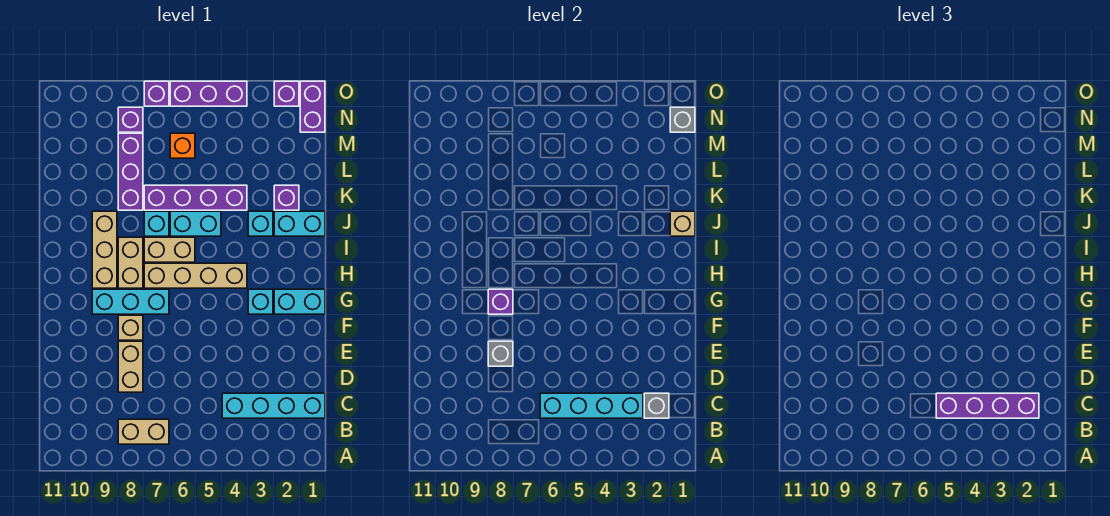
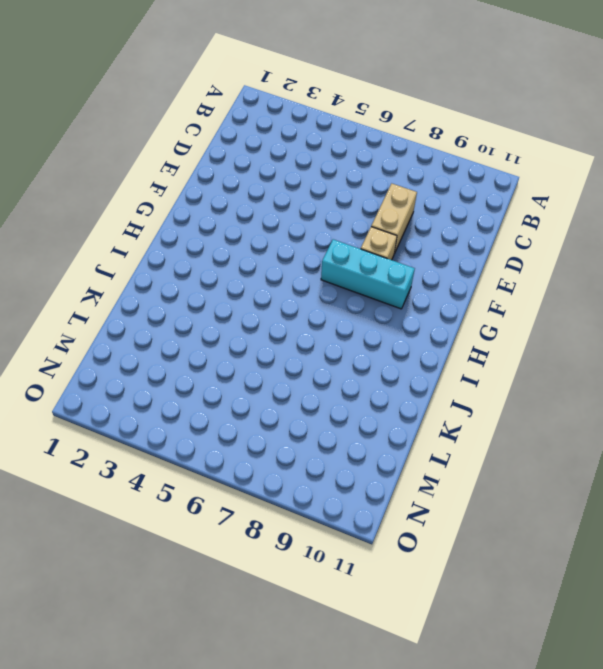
none -> tan 1x2 brick [118,419,169,444]
none -> cyan 1x4 brick [222,393,325,418]
none -> cyan 1x2 brick [274,289,325,314]
none -> cyan 1x1 brick [248,289,273,314]

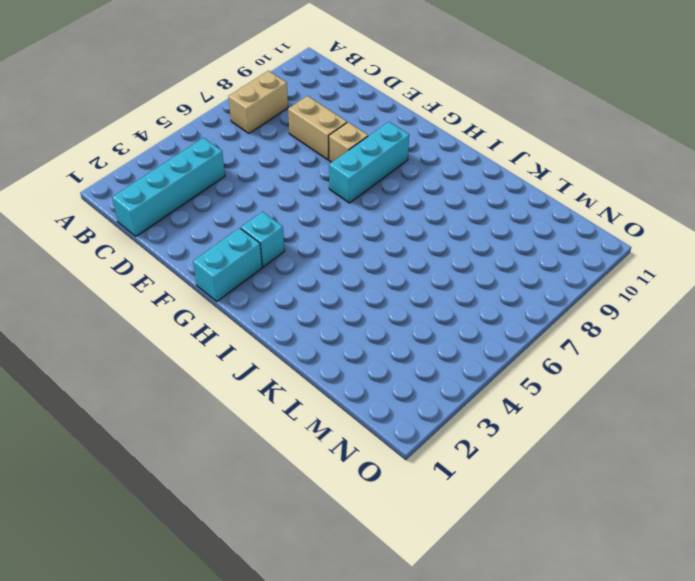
none -> tan 1x4 brick [144,263,247,288]
none -> tan 1x2 brick [118,237,143,288]
none -> tan 1x3 brick [92,211,117,288]
none -> tan 1x2 brick [144,237,195,262]

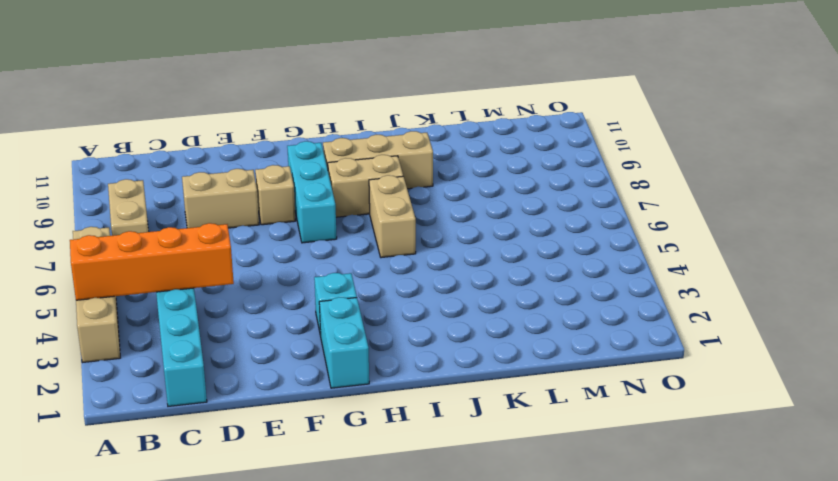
tan 1x4 brick [73,227,120,363] -> tan 1x4 brick moved to [144,263,247,288]
orange 1x4 brick [70,223,234,300] -> cyan 1x4 brick [540,393,643,418]
none -> cyan 1x2 brick [274,211,325,236]
none -> cyan 1x1 brick [248,211,273,236]
none -> cyan 1x2 brick [170,211,221,236]
none -> cyan 1x1 brick [144,211,169,236]

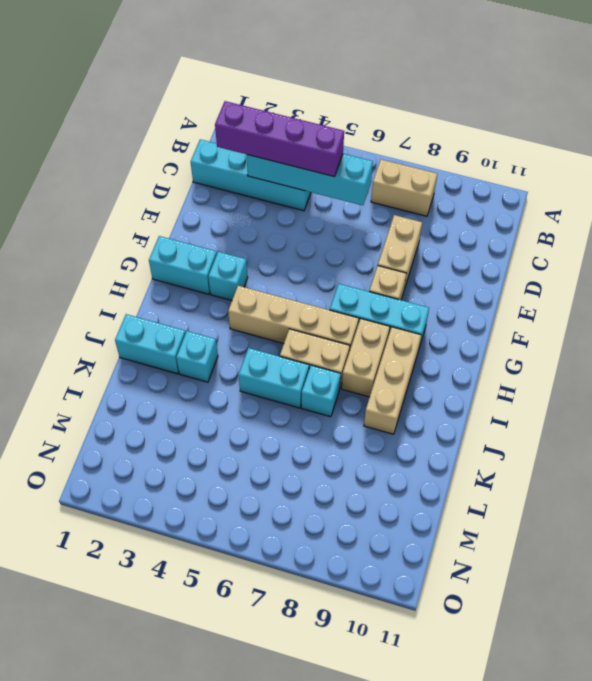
none -> purple 1x1 brick [274,185,299,210]
none -> purple 1x4 brick [144,185,247,210]
none -> purple 1x3 brick [118,133,143,210]
none -> orange 1x1 brick [170,133,195,158]

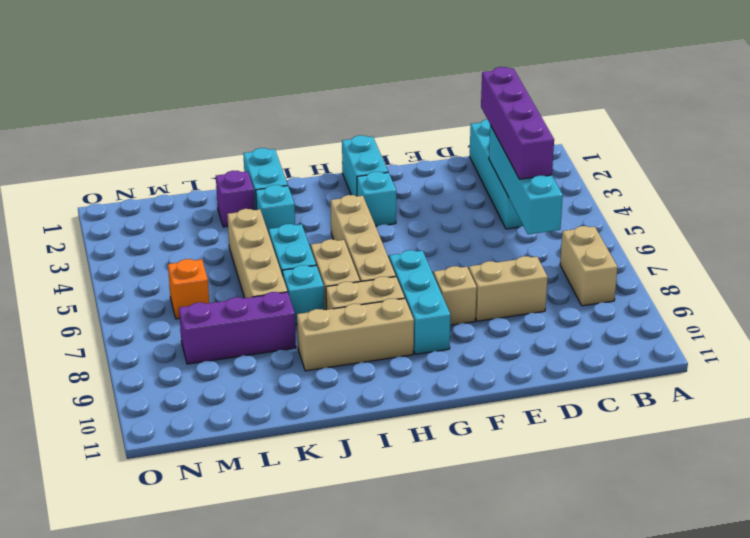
tan 1x4 brick [227,209,287,298] -> purple 1x4 brick [144,185,247,210]
none -> purple 1x2 brick [300,81,325,132]
none -> purple 1x1 brick [118,107,143,132]
none -> purple 1x1 brick [274,81,299,106]
none -> purple 1x3 brick [170,81,247,106]

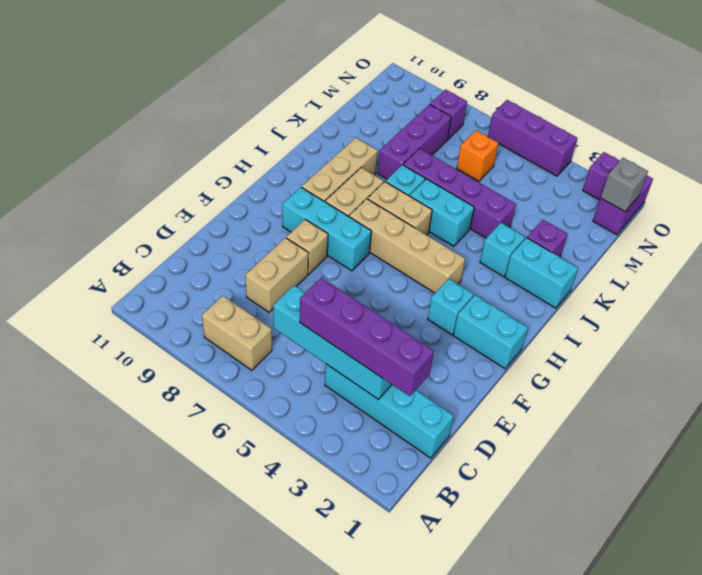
none -> purple 1x1 brick [144,81,169,106]
none -> grey 1x1 brick [644,393,669,418]
none -> grey 1x1 brick [488,341,513,366]
none -> purple 1x1 brick [488,289,513,314]

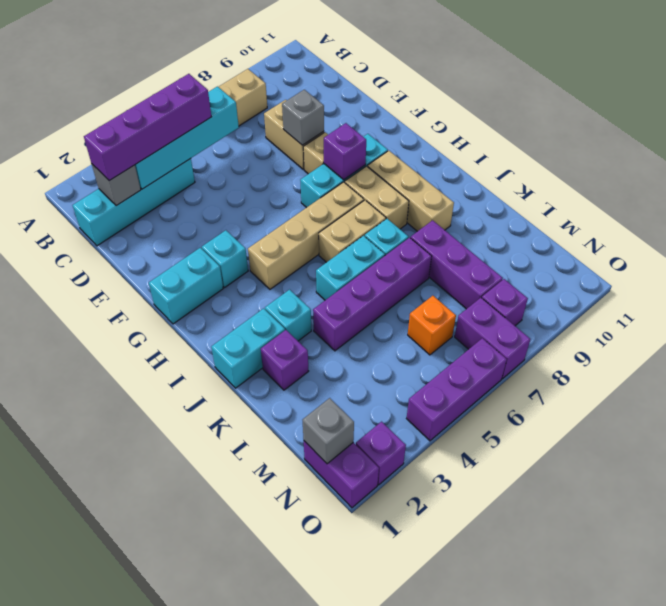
purple 1x2 brick [455,298,530,379] -> purple 1x1 brick [144,81,169,106]
none -> tan 1x1 brick [670,211,695,236]

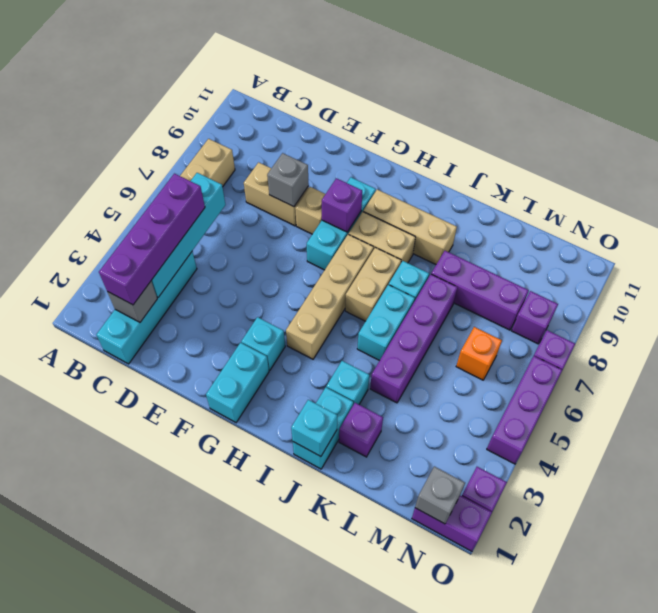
cyan 1x1 brick [291,400,337,456] -> tan 1x1 brick [670,211,695,236]

